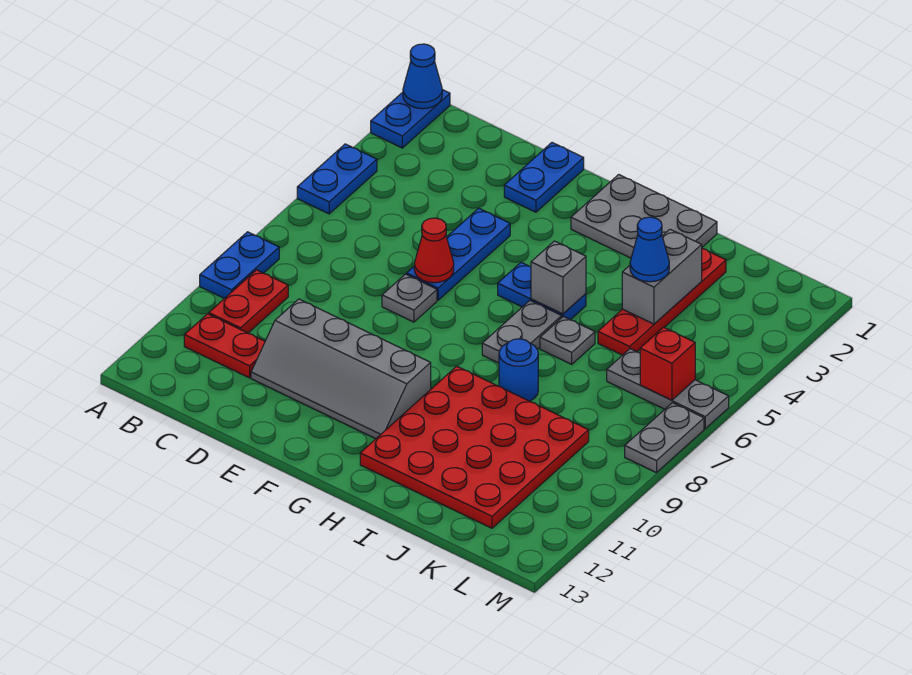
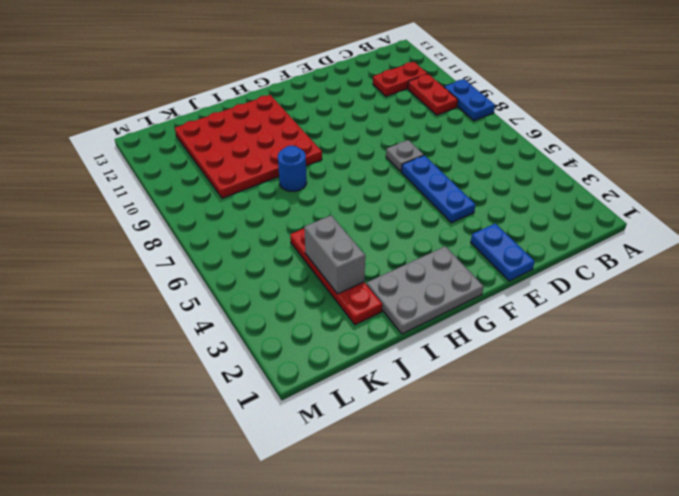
none -> blue 1x2 plate [371,90,450,148]
none -> blue 1x2 plate [297,144,377,214]
none -> grey 2x4 slope [251,299,431,439]

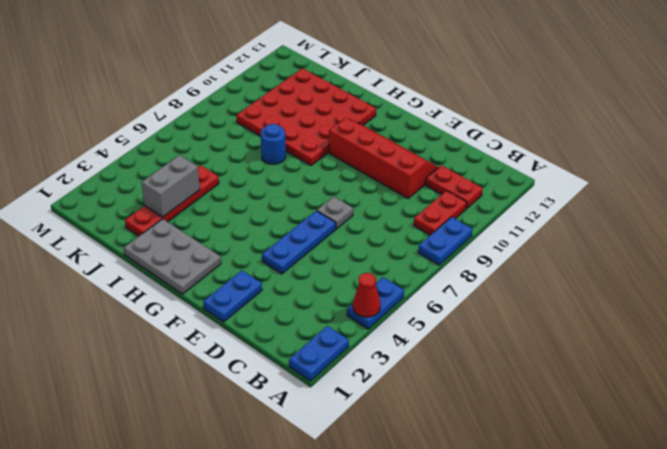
red 1x1 cone [353,273,381,317] -> red 1x1 cone moved to [414,218,454,283]
red 2x4 slope [329,118,439,198] -> grey 2x4 slope [251,299,431,439]
none -> blue 1x2 plate [498,263,586,320]
none -> grey 1x2 plate [482,301,562,363]
none -> grey 1x1 plate [540,316,595,364]

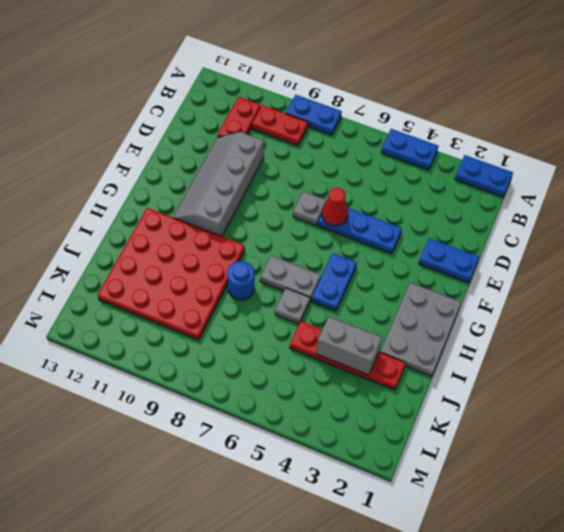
none -> grey 1x3 plate [607,349,729,428]
none -> grey 1x2 plate [625,403,704,473]
none -> blue 1x1 cone [403,44,442,109]

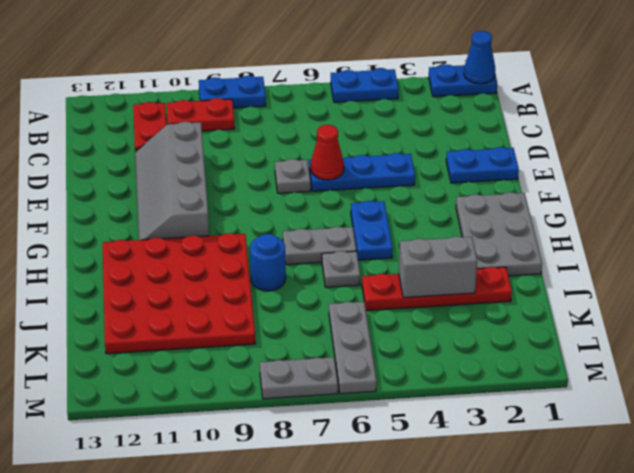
none -> grey 1x1 brick [531,241,586,314]
none -> red 1x1 brick [640,327,695,400]
none -> blue 1x1 cone [630,217,669,282]

